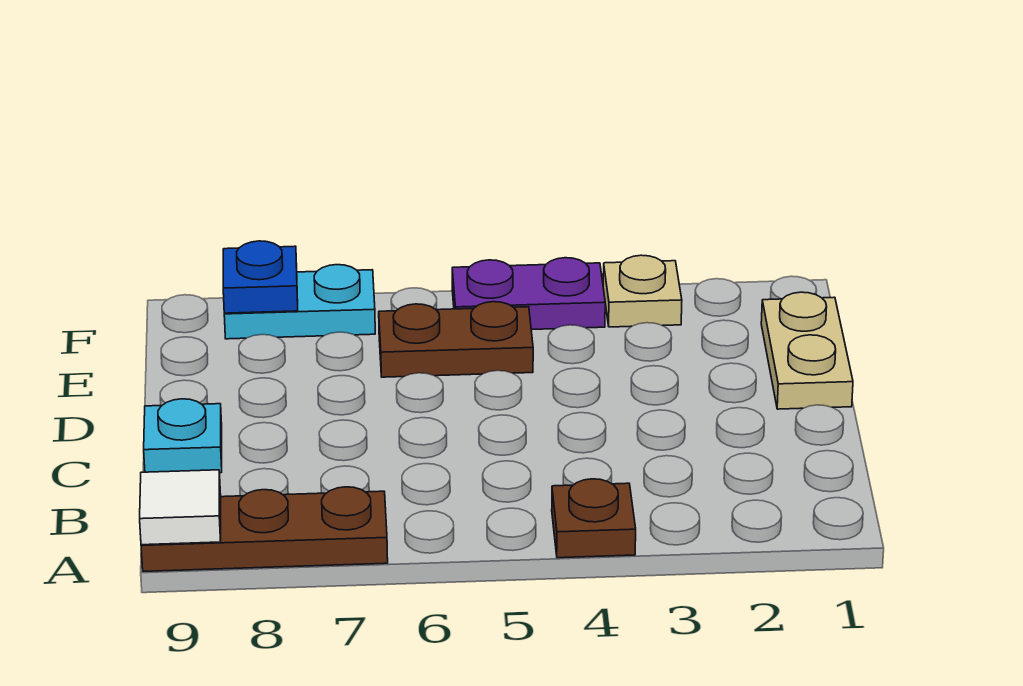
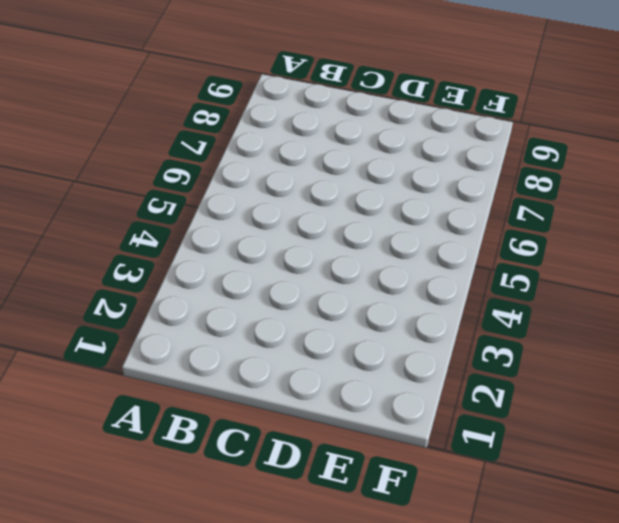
none -> brown 1x1 plate [552,479,636,558]
none -> brown 1x3 plate [141,487,388,571]

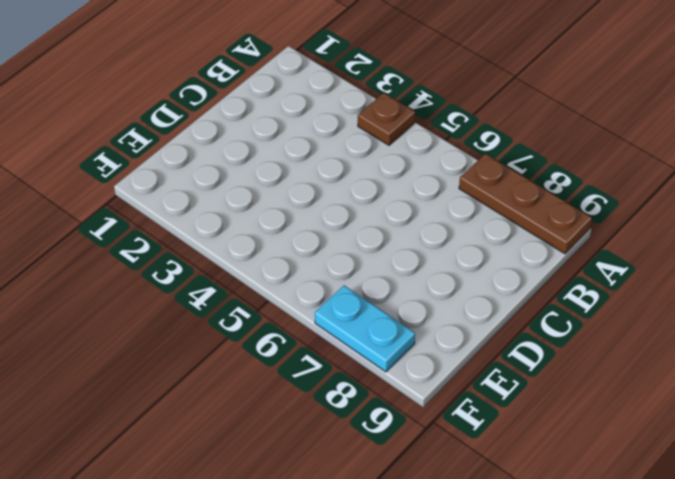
none -> cyan 1x1 plate [144,399,222,473]
none -> tan 1x2 plate [761,292,853,409]

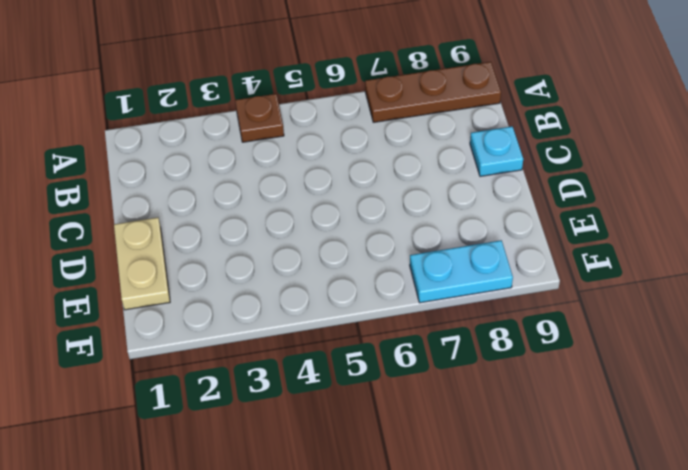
none -> brown 1x2 plate [379,302,533,377]
none -> tan 1x1 plate [603,255,682,327]

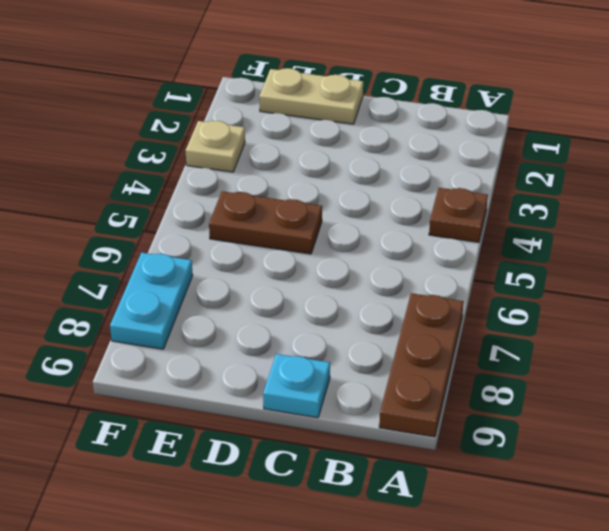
brown 1x2 plate [209,191,322,254] -> brown 1x2 plate turned to [379,302,533,377]
none -> purple 1x2 plate [452,258,605,330]
none -> white 1x1 tile [140,470,221,545]

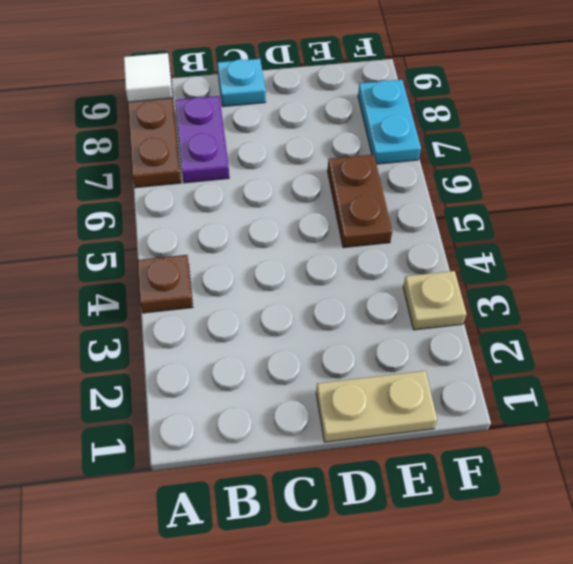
purple 1x2 plate [175,96,229,183] -> purple 1x2 plate moved to [452,258,605,330]
none -> blue 1x1 plate [223,241,298,313]

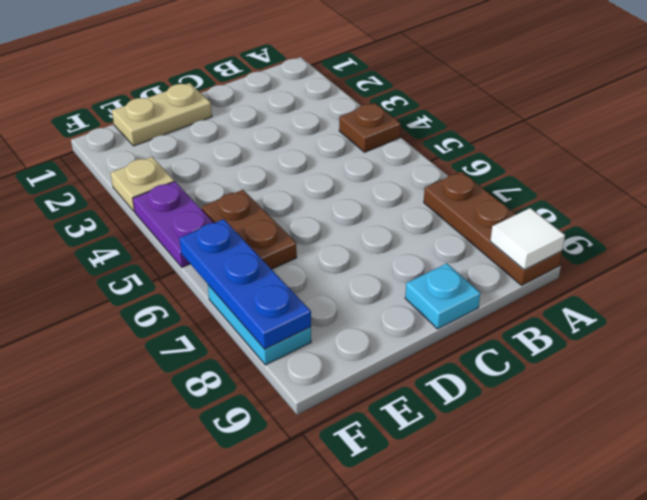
blue 1x3 plate [179,219,311,349] -> blue 1x1 plate [223,241,298,313]

